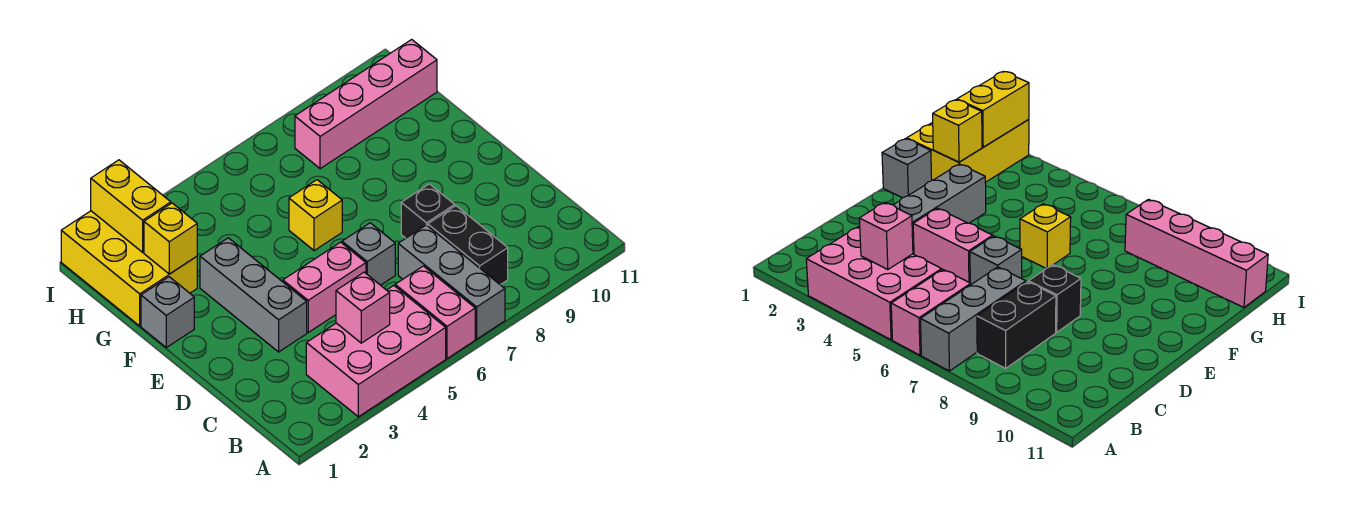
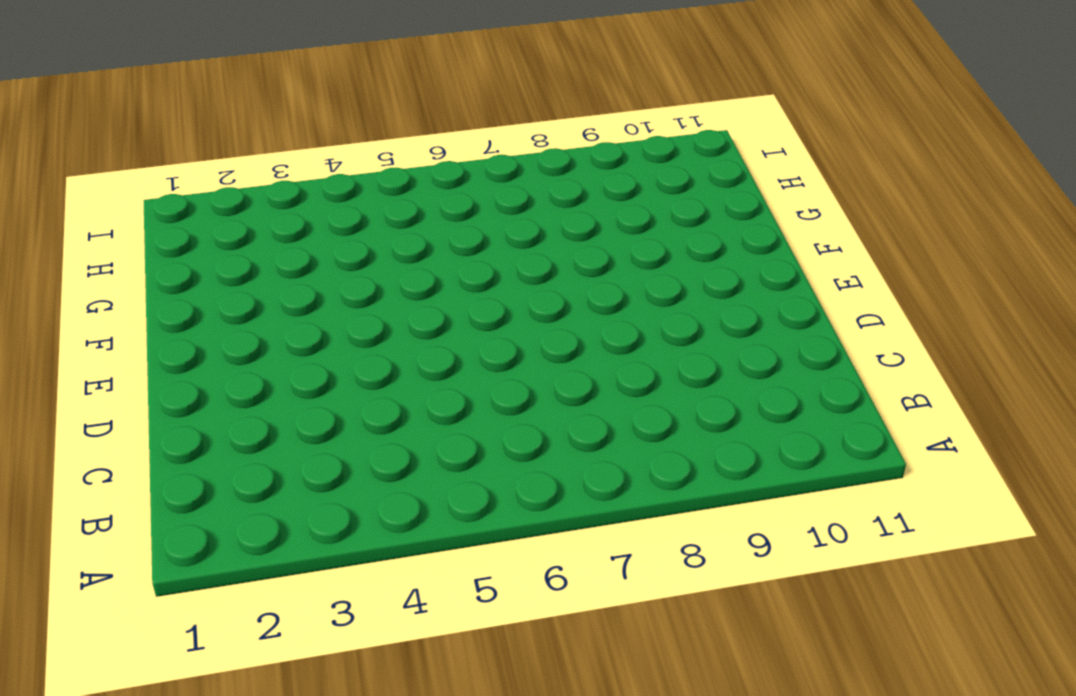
none -> pink 2x3 brick [306,285,446,417]
none -> pink 1x2 brick [395,266,475,359]
none -> grey 1x3 brick [398,225,505,339]

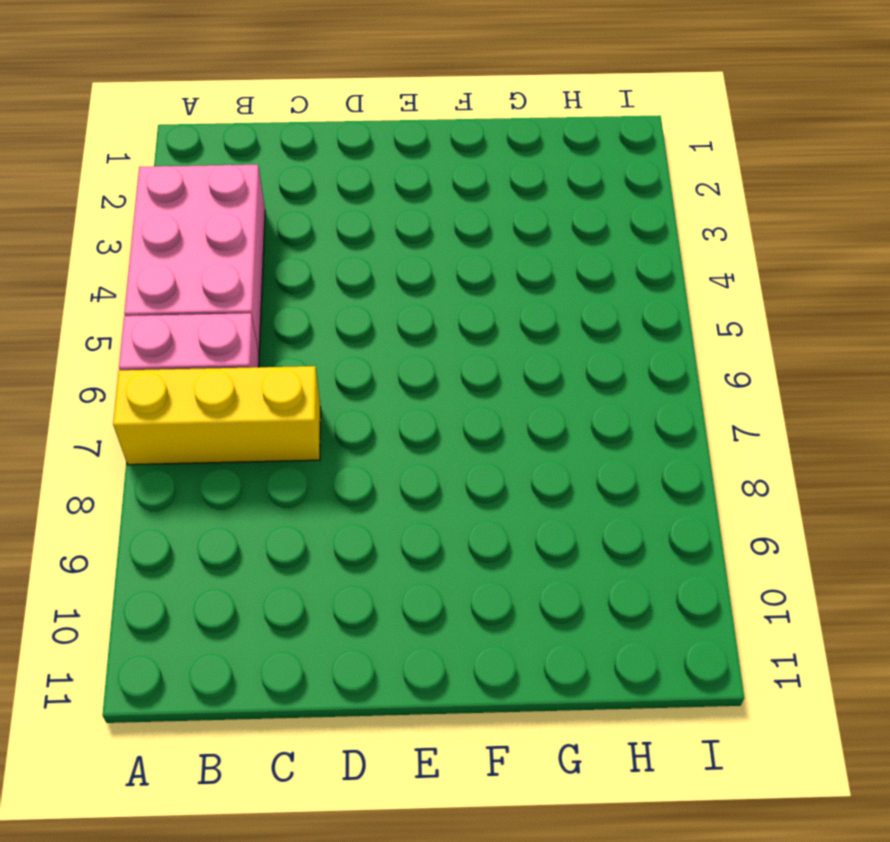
yellow 1x3 brick [113,366,321,465] -> grey 1x3 brick [398,225,505,339]
none -> black 1x2 brick [428,206,508,285]
none -> grey 1x3 brick [200,238,307,352]
none -> pink 1x2 brick [283,242,366,332]

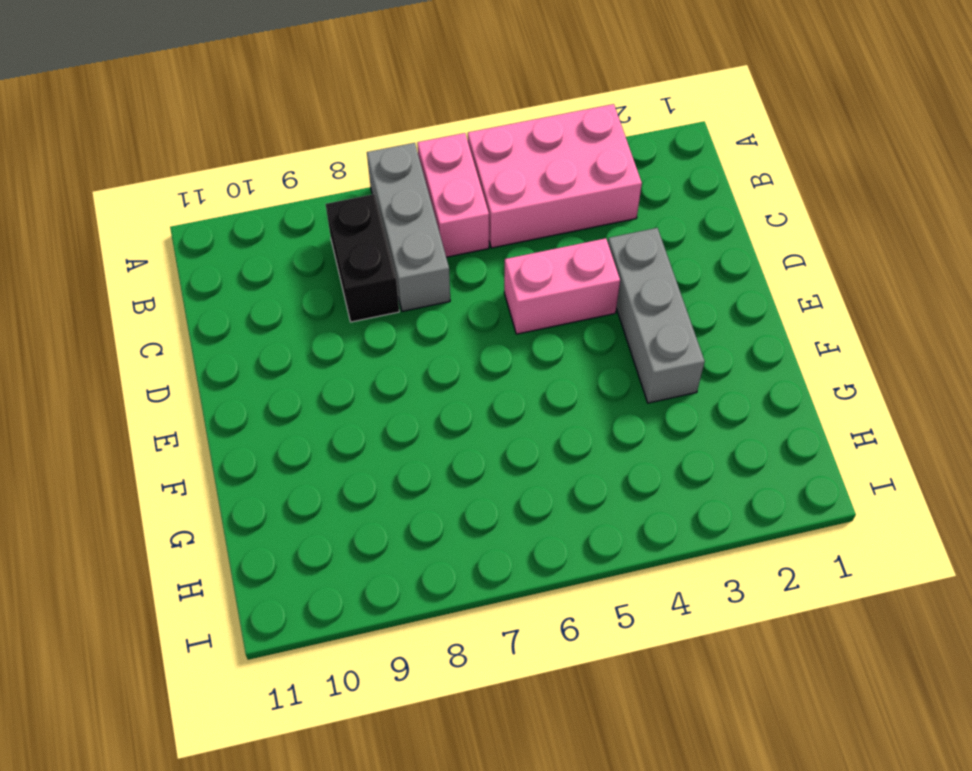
none -> grey 1x1 brick [342,223,395,285]
none -> black 1x1 brick [401,184,455,238]
none -> grey 1x1 brick [141,277,194,347]

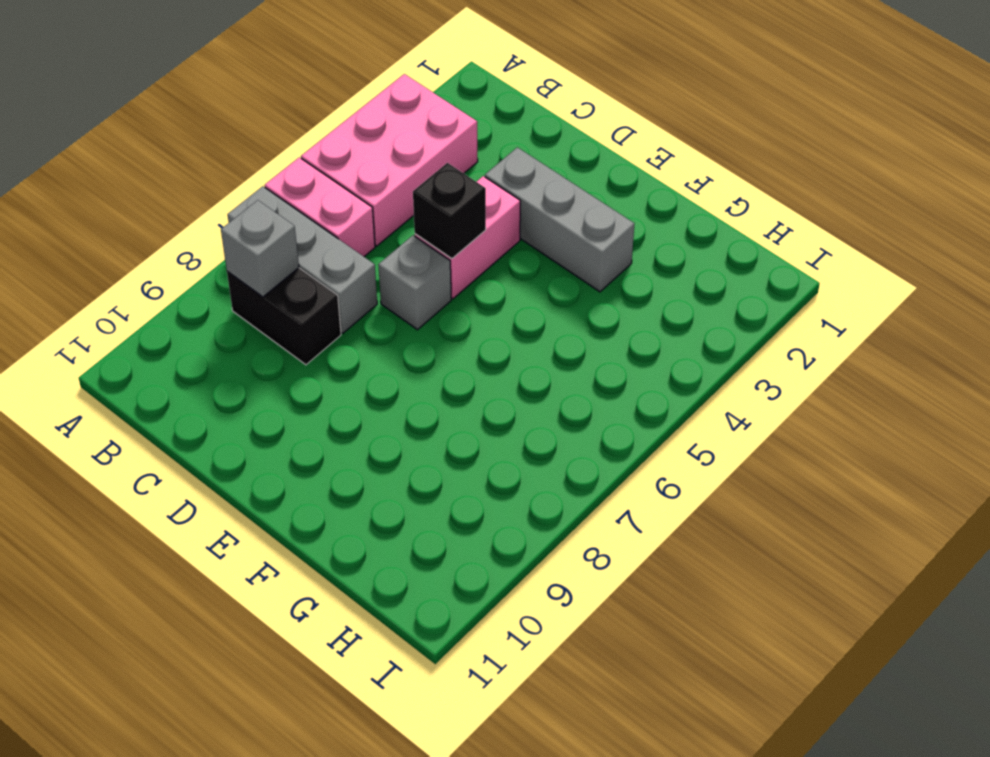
grey 1x1 brick [221,200,299,297] -> grey 1x1 brick moved to [141,277,194,347]
black 1x1 brick [413,163,486,258] -> black 1x1 brick moved to [401,184,455,238]
none -> yellow 1x1 brick [289,180,342,251]
none -> yellow 2x3 brick [61,211,197,326]
none -> pink 1x4 brick [295,39,437,169]

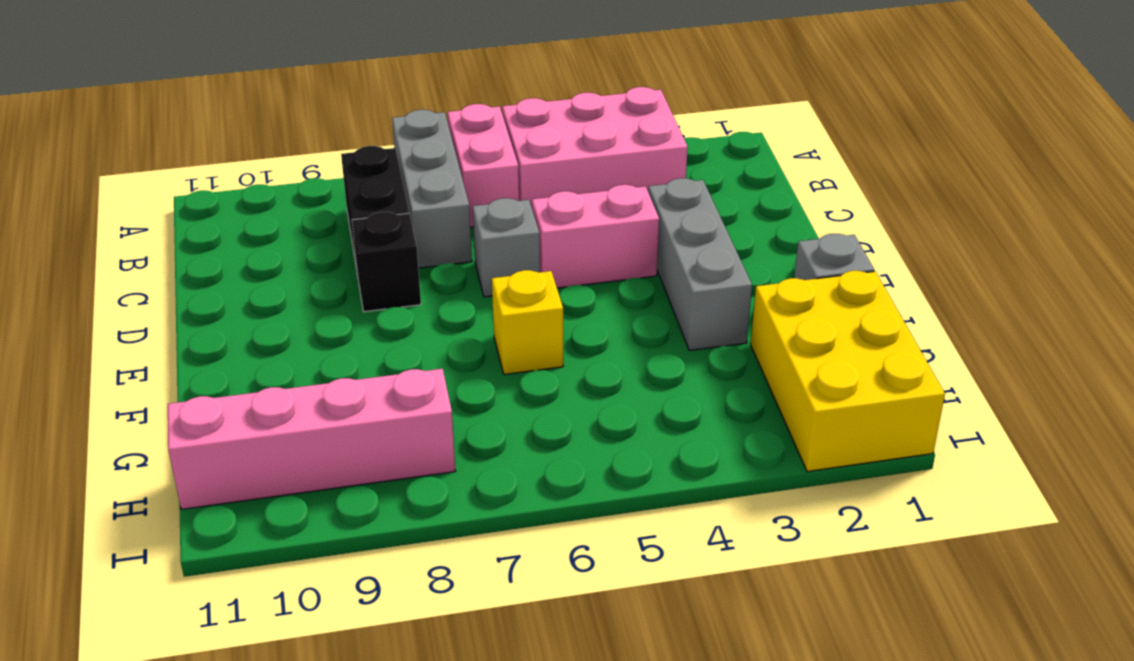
none -> pink 1x1 brick [336,272,390,343]
none -> yellow 1x1 brick [144,203,197,274]
none -> yellow 1x2 brick [91,160,171,252]

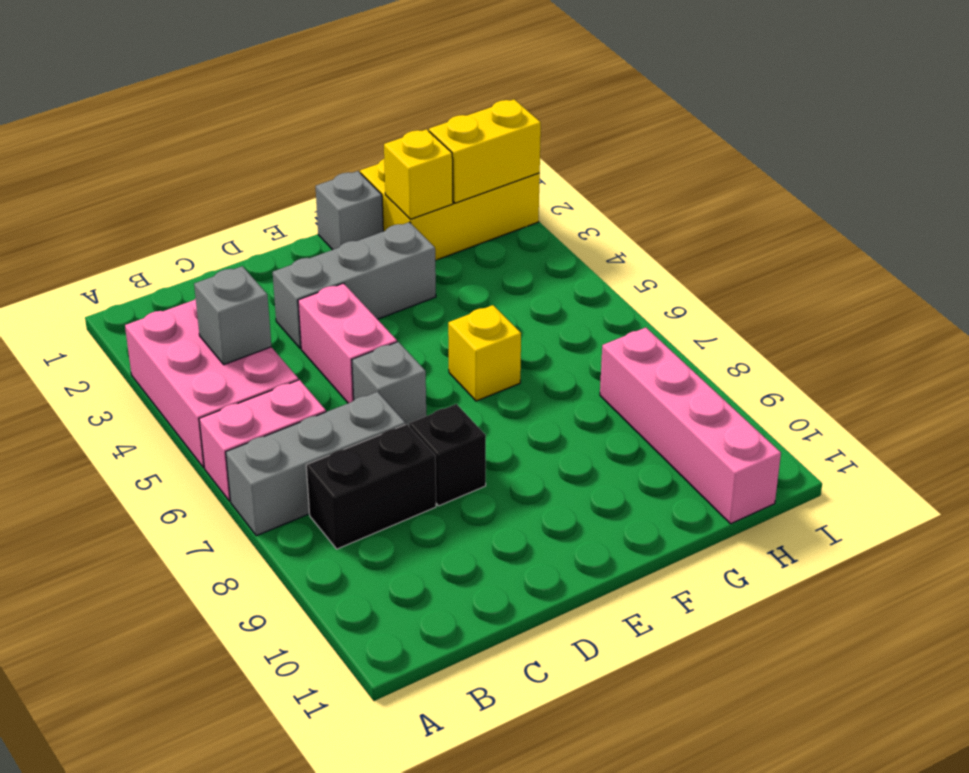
grey 1x1 brick [194,266,271,365] -> pink 1x1 brick [336,272,390,343]

